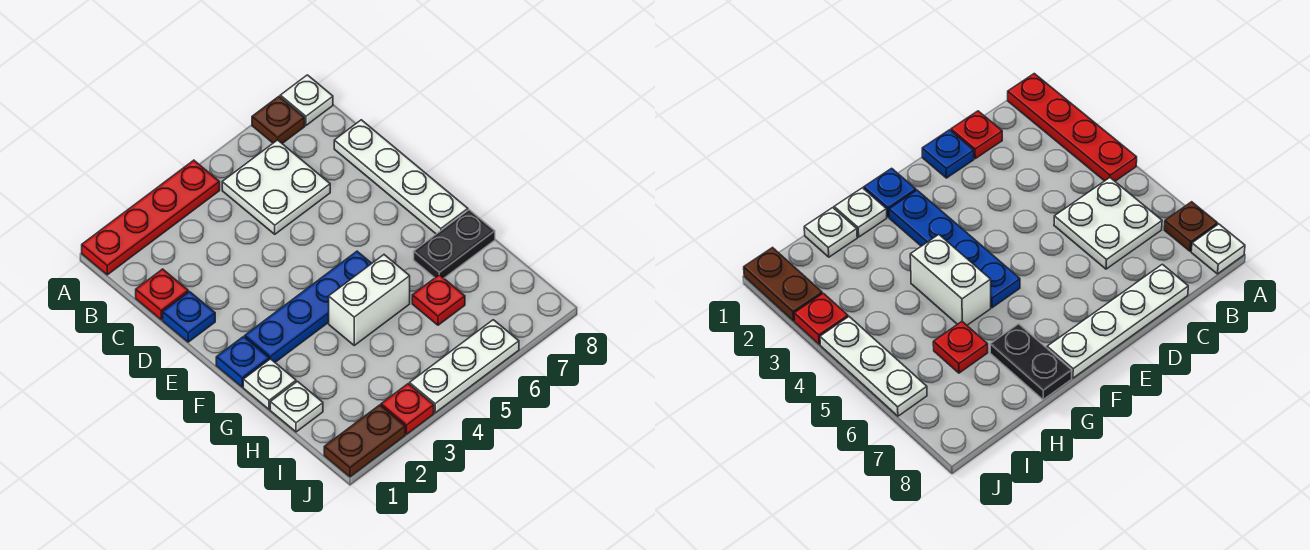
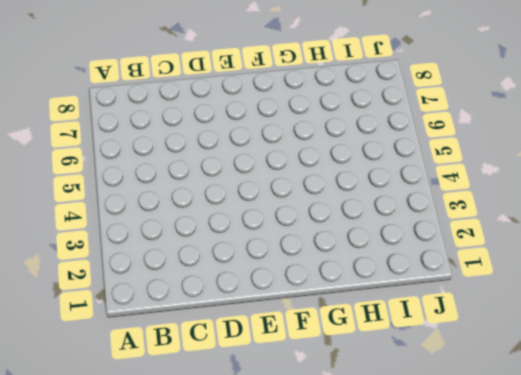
none -> red 1x4 plate [82,160,220,275]
none -> brown 1x1 plate [252,97,305,143]
none -> white 1x1 plate [280,75,333,125]

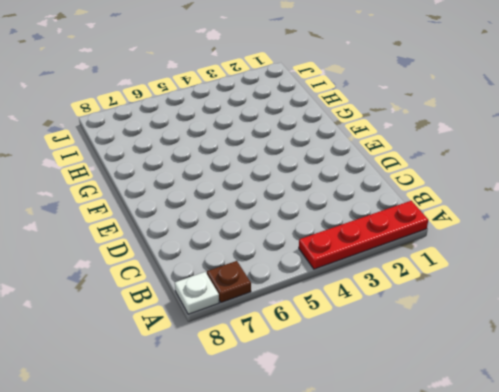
none -> white 2x2 plate [222,140,330,234]
none -> red 1x1 plate [136,269,188,320]
none -> white 1x4 plate [334,120,468,234]

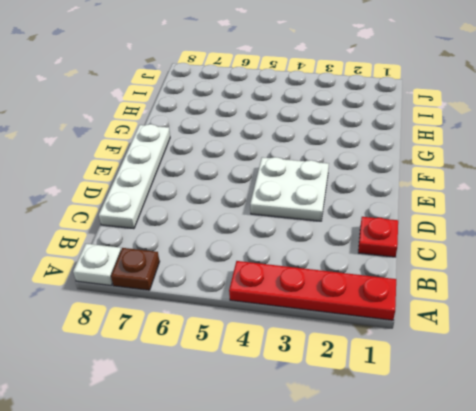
white 2x2 plate [250,157,329,221] -> white 2x2 plate moved to [222,140,330,234]
none -> blue 1x1 plate [163,292,215,342]
none -> blue 1x1 plate [216,337,269,387]
none -> blue 1x4 plate [245,251,372,362]

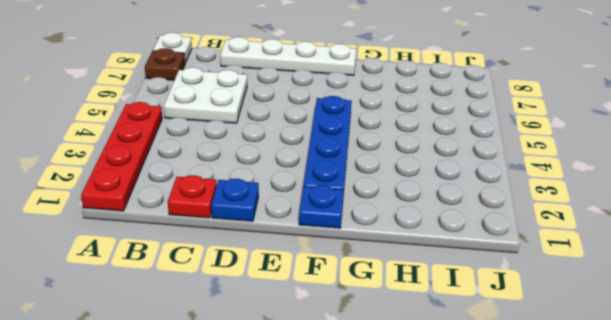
none -> white 1x1 plate [243,359,296,409]
none -> white 1x2 brick [329,255,410,345]
none -> black 1x2 plate [414,210,495,278]

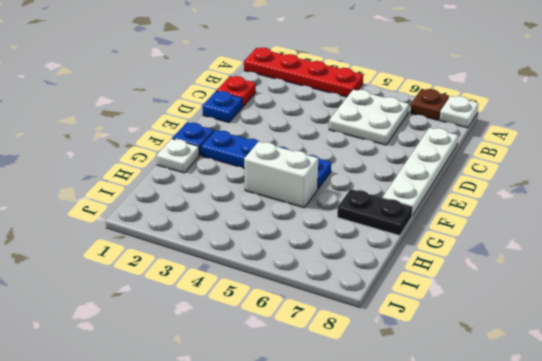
none -> white 1x1 plate [270,381,323,432]
none -> red 1x1 plate [412,275,465,325]
none -> brown 1x2 plate [324,405,405,477]

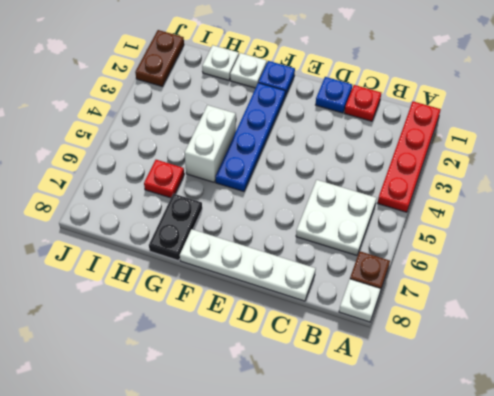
none -> red 1x1 plate [381,384,434,434]
none -> white 1x3 plate [410,320,519,413]

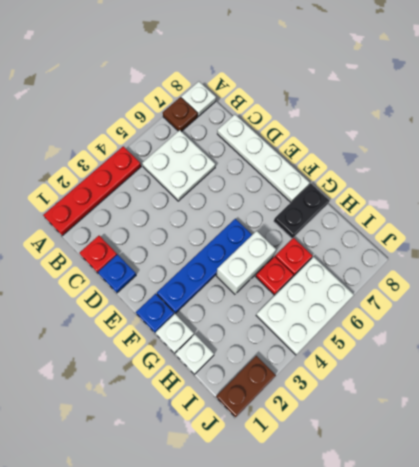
red 1x1 plate [255,256,294,295] -> red 1x1 plate moved to [381,384,434,434]
white 2x3 plate [256,257,354,355] -> white 1x3 plate [410,320,519,413]

